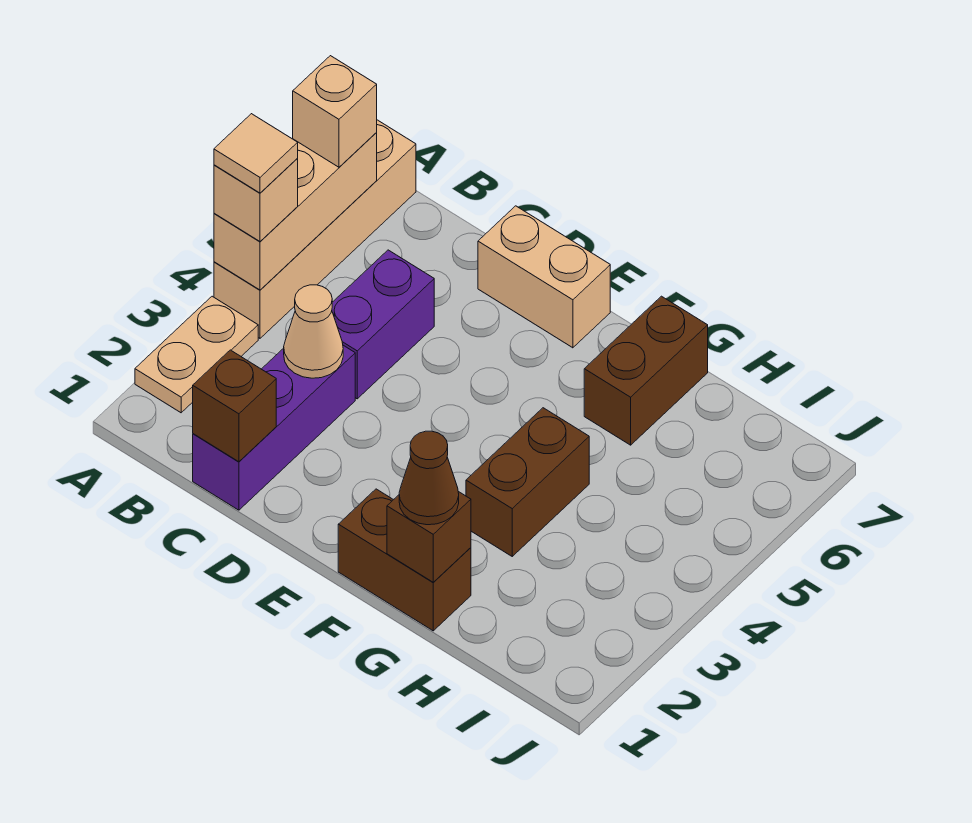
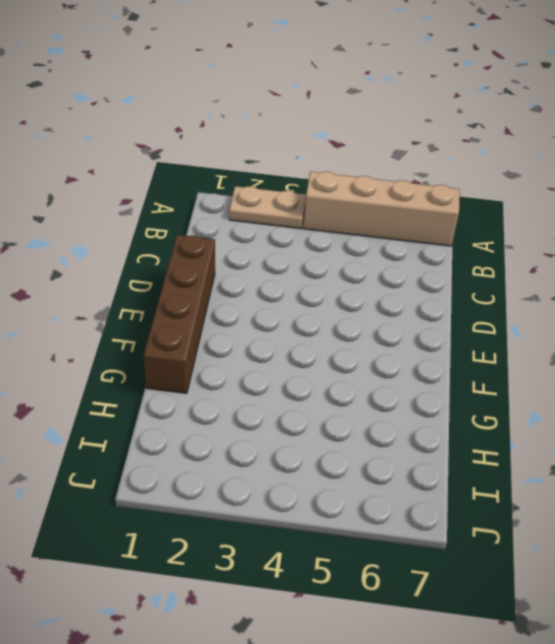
brown 1x4 brick [144,235,215,393] -> brown 1x2 brick [338,489,471,631]
none -> purple 1x3 brick [193,345,355,510]
none -> purple 1x2 brick [332,250,434,399]
none -> tan 1x2 brick [478,206,610,348]

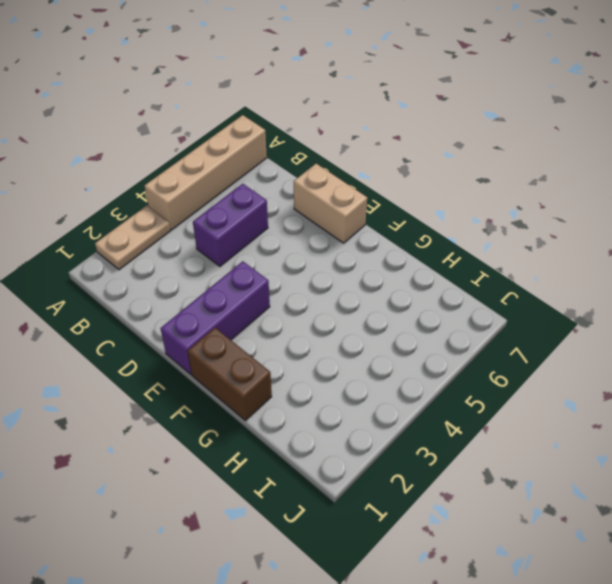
purple 1x3 brick [161,261,270,374] -> purple 1x3 brick moved to [193,345,355,510]
none -> brown 1x2 brick [466,408,589,556]
none -> brown 1x2 brick [584,296,708,445]
none -> tan 1x3 brick [214,133,377,290]

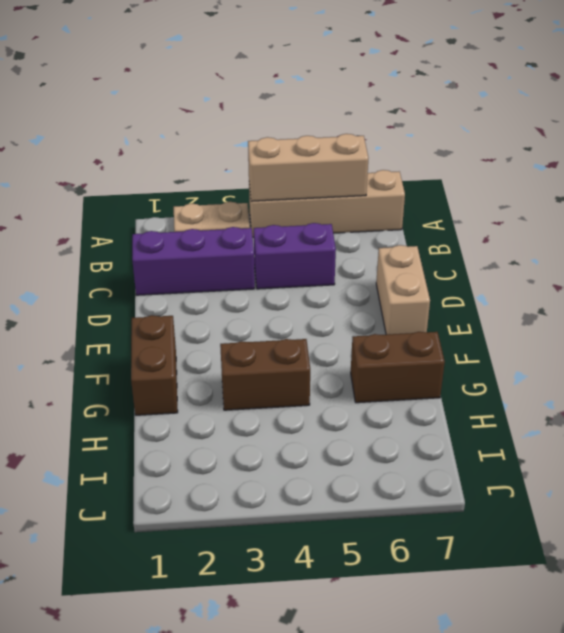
none -> brown 1x1 brick [193,350,276,462]
none -> tan 1x1 cone [284,285,343,378]
none -> brown 1x1 brick [387,492,471,582]

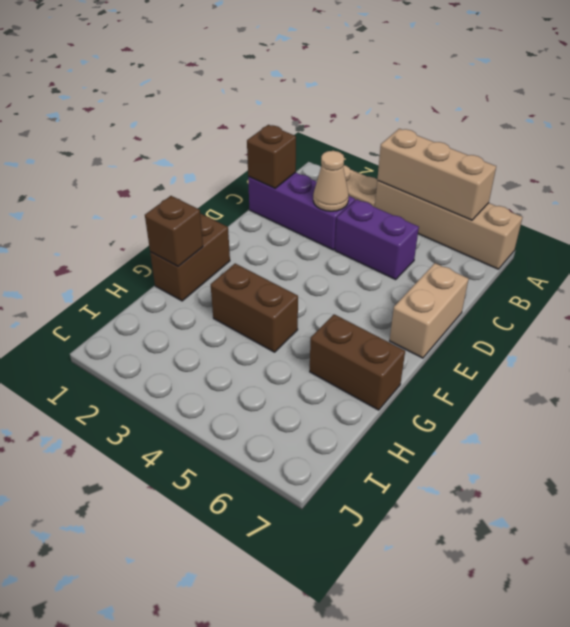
none -> tan 1x1 brick [214,159,298,241]
none -> tan 1x1 brick [293,56,377,167]
none -> brown 1x1 cone [399,431,459,525]

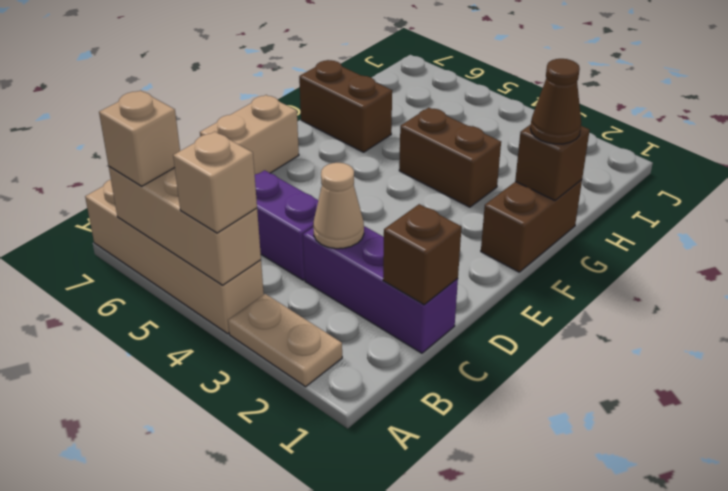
none -> tan 1x1 tile [214,114,298,193]

